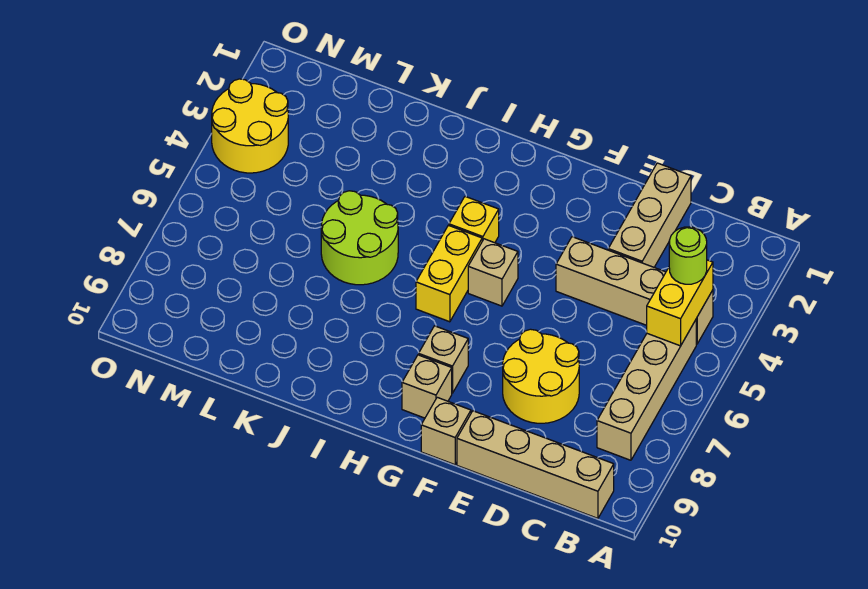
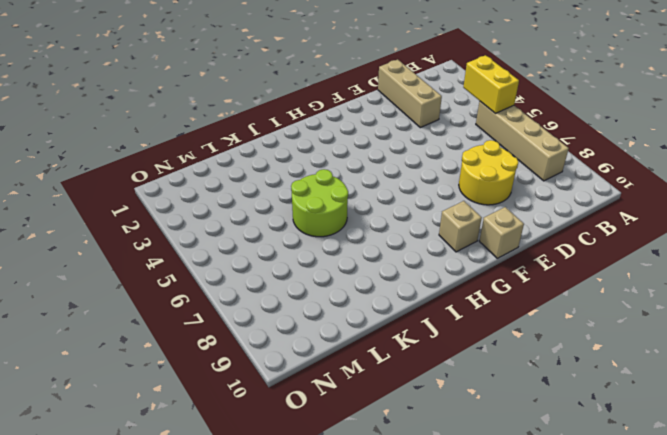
none -> tan 1x4 brick [556,237,713,344]
none -> tan 1x4 brick [457,411,614,518]
none -> tan 1x1 brick [468,239,518,306]

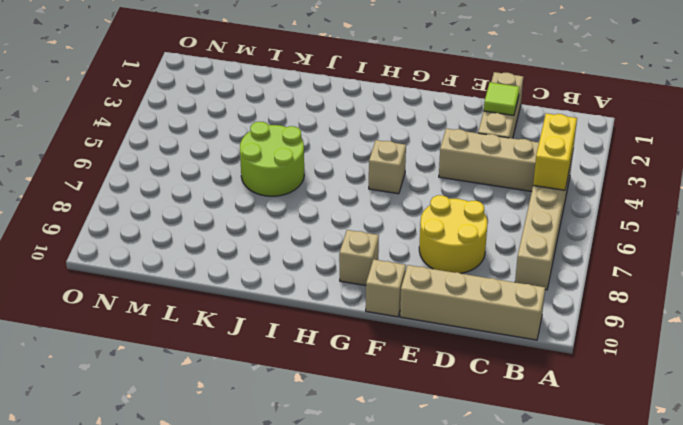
lime 1x1 tile [484,82,519,115] -> none
none -> tan 1x1 brick [419,326,468,393]
none -> yellow 1x1 brick [449,197,499,243]
none -> yellow 1x2 brick [416,225,482,322]

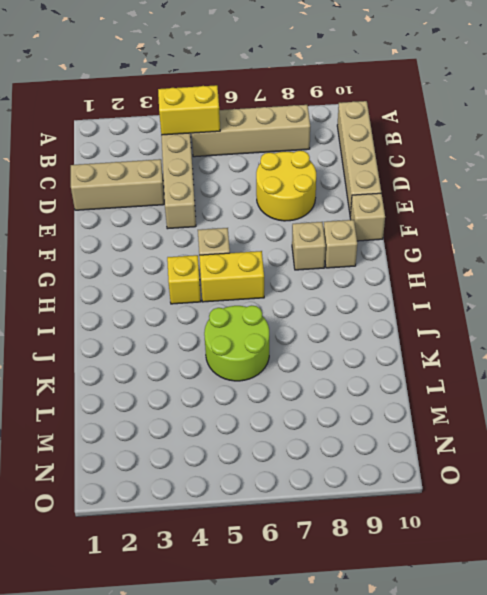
none -> yellow 2x2 round brick [212,79,288,173]
none -> lime 1x1 round brick [669,227,707,284]

